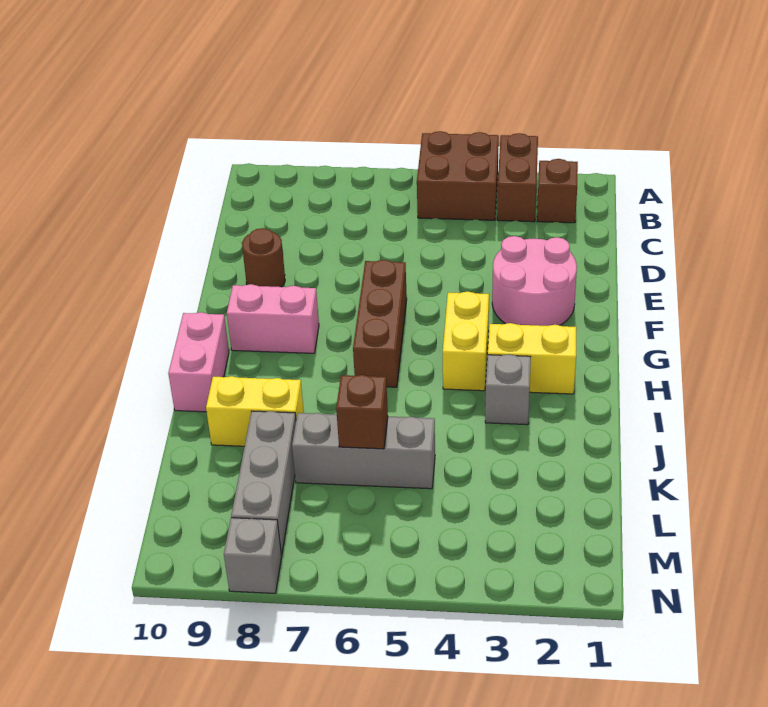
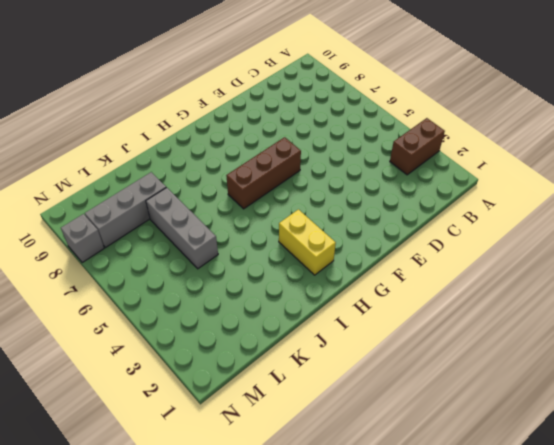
none -> brown 2x2 brick [417,131,499,220]
none -> brown 1x1 brick [537,159,578,223]
none -> pink 2x2 round brick [492,236,577,326]

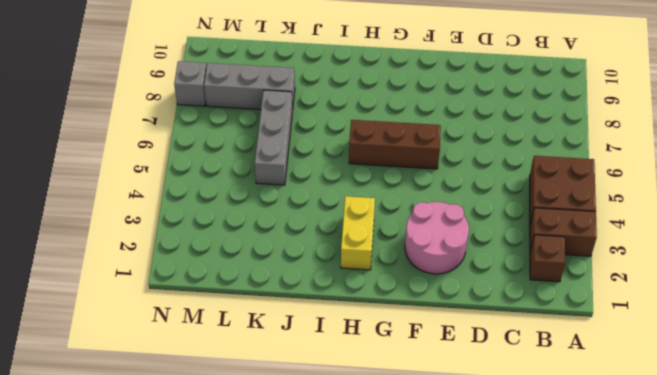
none -> brown 1x1 round brick [242,228,285,287]
none -> yellow 1x2 brick [443,292,489,391]
none -> pink 1x2 brick [227,284,319,353]

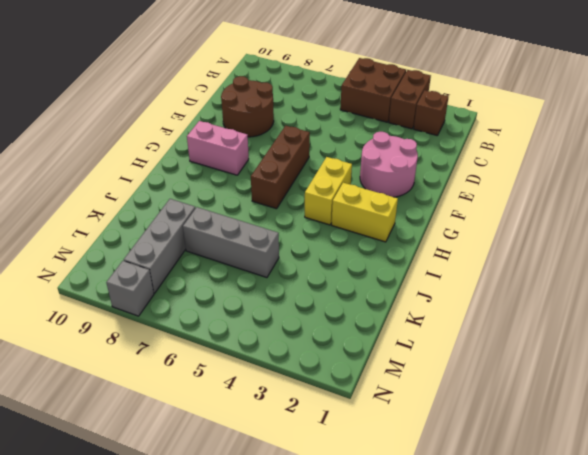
brown 2x2 round brick [221,76,274,137] -> brown 1x1 round brick [242,228,285,287]
none -> pink 1x2 brick [168,312,229,412]
none -> grey 1x1 brick [485,354,531,425]
none -> yellow 1x2 brick [206,376,304,446]

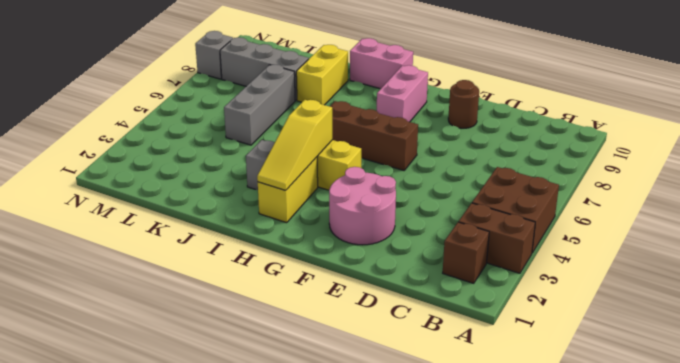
yellow 1x3 slope [257,100,332,190] -> none
none -> brown 1x1 brick [336,375,388,449]

